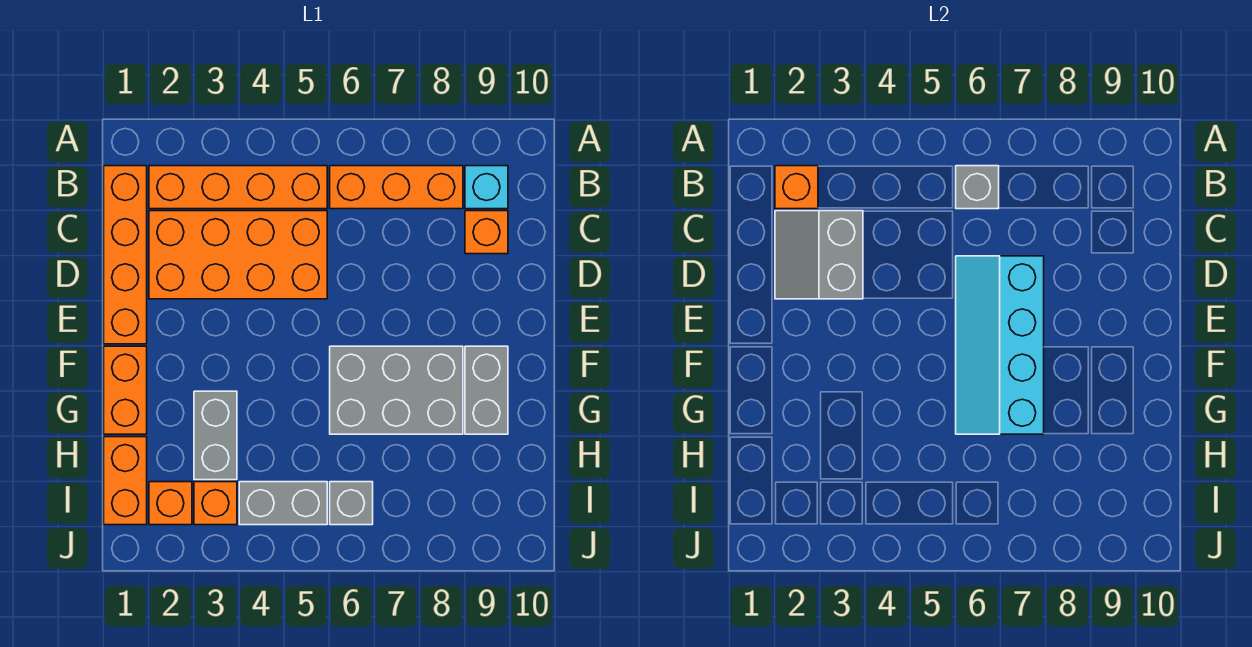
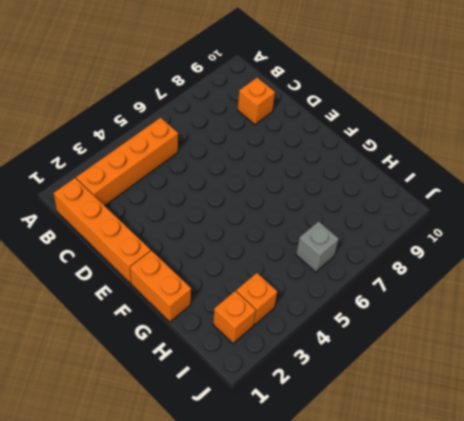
none -> orange 1x3 brick [330,166,463,209]
none -> cyan 1x1 brick [465,166,508,209]
none -> orange 2x4 brick [149,211,327,299]

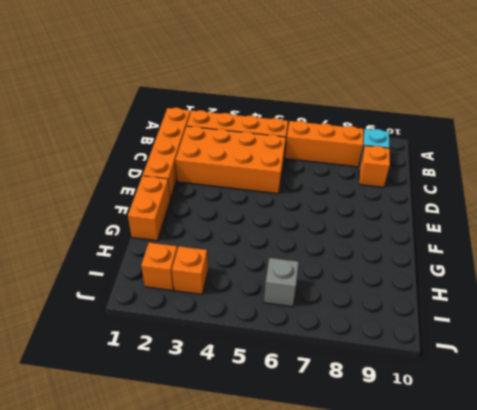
none -> grey 2x3 brick [330,346,463,434]
none -> grey 1x2 brick [465,346,508,434]
none -> grey 1x2 brick [194,391,237,480]

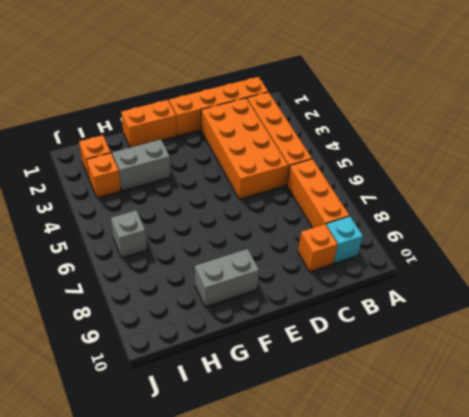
none -> grey 2x3 brick [330,346,463,434]
none -> orange 1x2 brick [104,437,147,525]
none -> grey 1x2 brick [239,482,327,525]

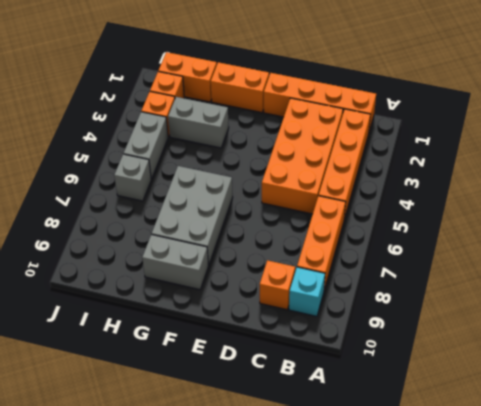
none -> orange 1x1 brick [775,166,818,209]
none -> grey 1x1 brick [956,166,999,209]
none -> grey 2x2 slope [775,211,863,299]

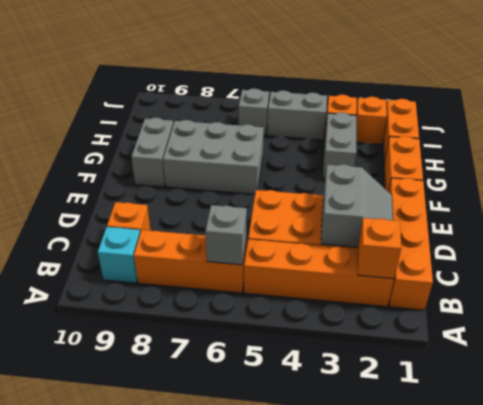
none -> cyan 2x4 slope [956,256,1044,434]

